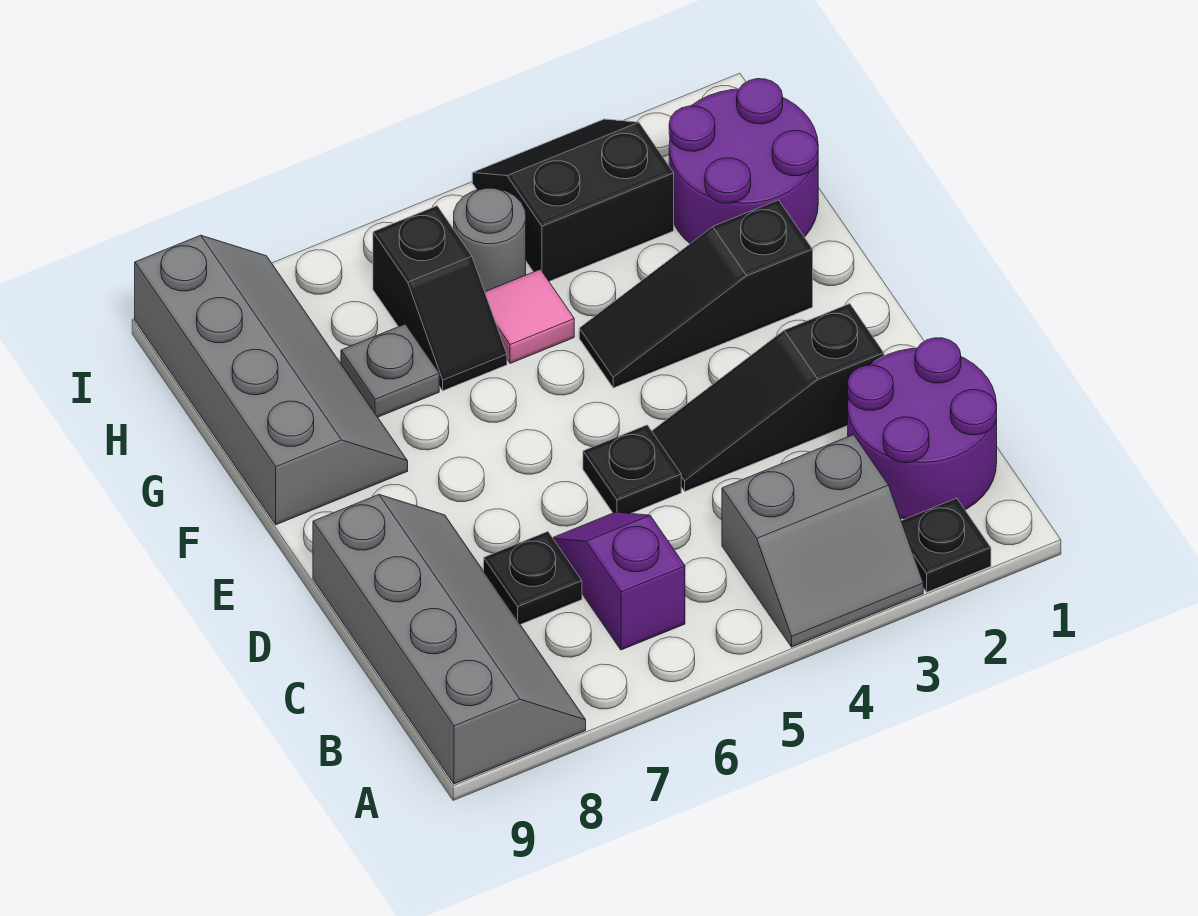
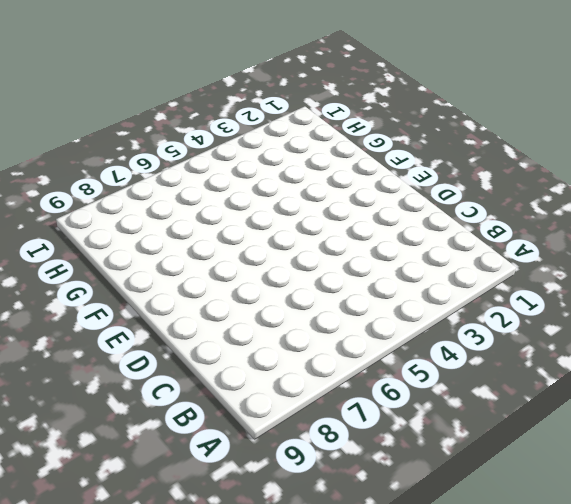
none -> black 1x1 plate [901,498,991,592]
none -> grey 2x2 slope [722,435,923,647]
none -> grey 2x4 slope [313,495,586,784]

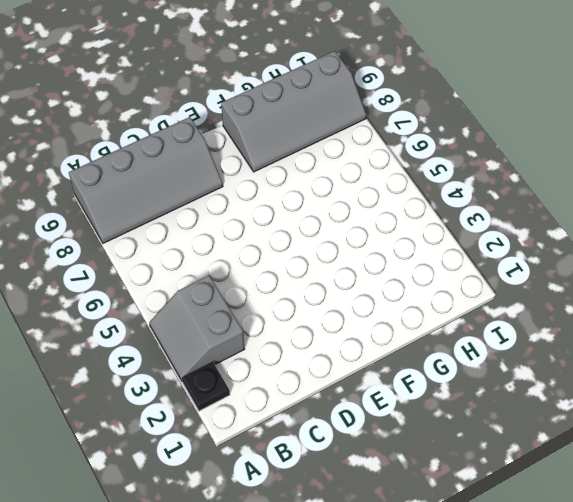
none -> purple 2x2 round brick [848,338,997,519]
none -> purple 1x2 slope [553,512,685,650]
none -> black 1x1 plate [484,532,582,625]

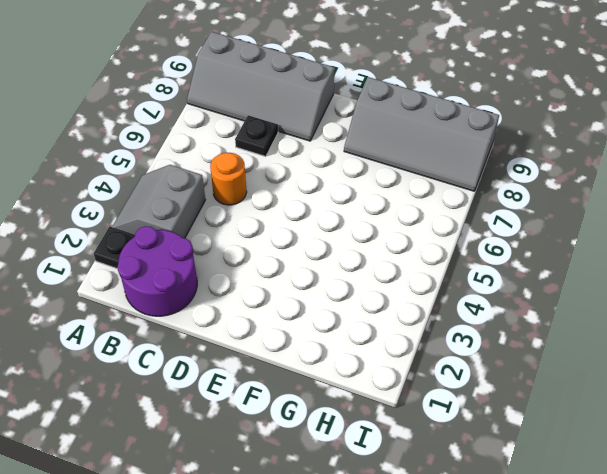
orange 1x1 round brick [210,153,247,205] -> none
none -> purple 1x2 slope [553,512,685,650]
none -> black 1x3 slope [652,304,884,491]
none -> black 1x1 plate [583,425,681,514]

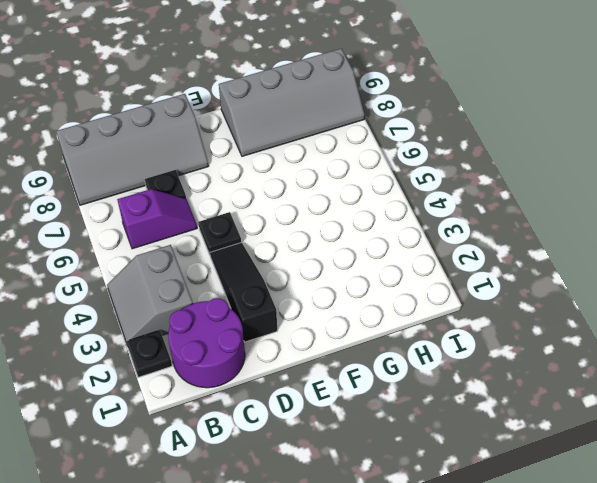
none -> black 1x3 slope [579,200,813,388]
none -> purple 2x2 round brick [669,79,818,243]
none -> pink 1x1 tile [485,269,574,363]

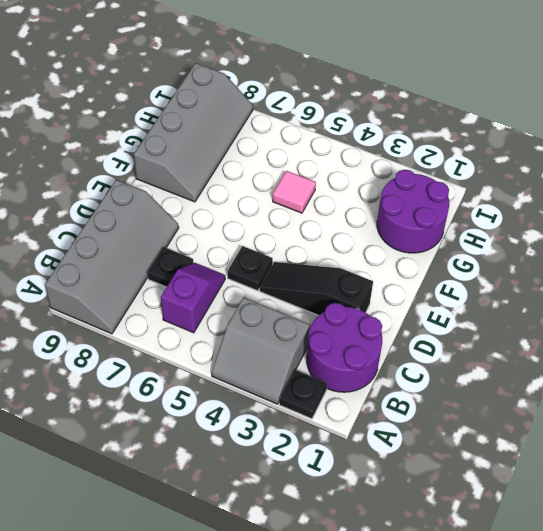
none -> black 1x3 slope [579,200,813,388]
none -> black 1x2 slope [373,206,507,391]
none -> grey 1x1 plate [341,324,439,417]

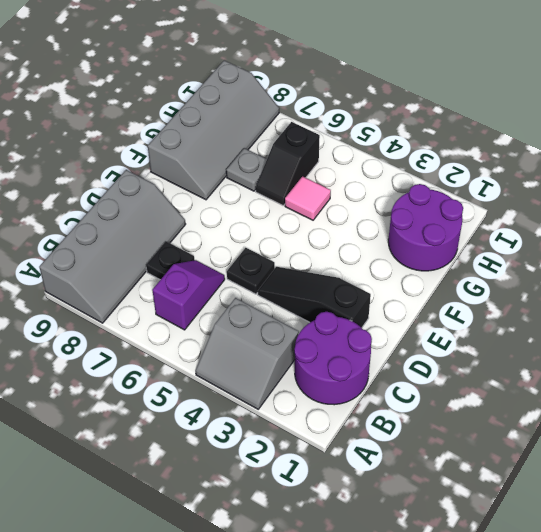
none -> black 1x1 plate [901,498,991,592]
none -> black 1x3 slope [579,200,813,388]
none -> black 2x2 slope [472,119,674,281]

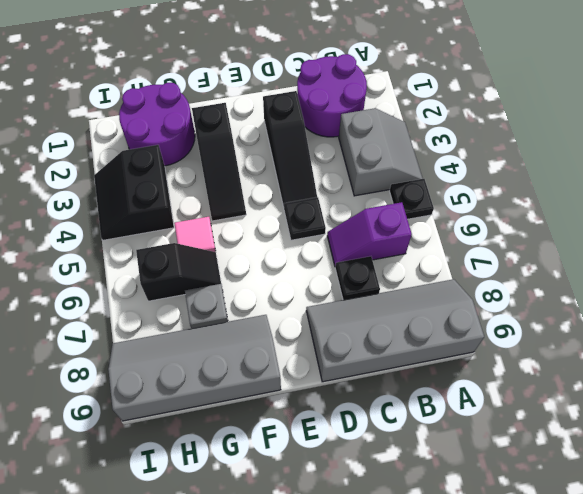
black 1x1 plate [390,179,434,219] -> black 1x1 plate moved to [901,498,991,592]
none -> grey 1x1 round brick [454,188,526,292]

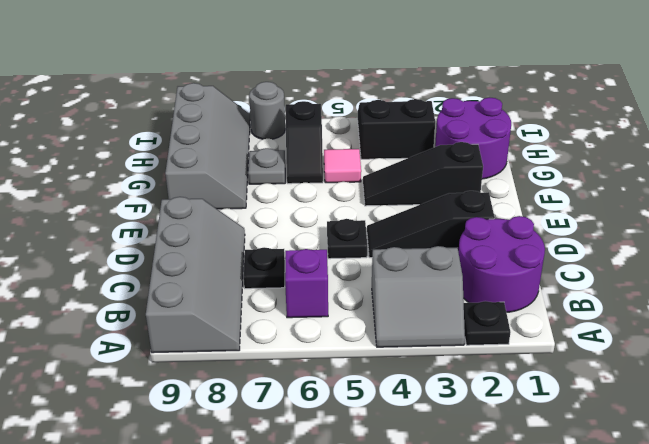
grey 1x1 round brick [249,82,285,139] -> grey 1x1 round brick moved to [454,188,526,292]

